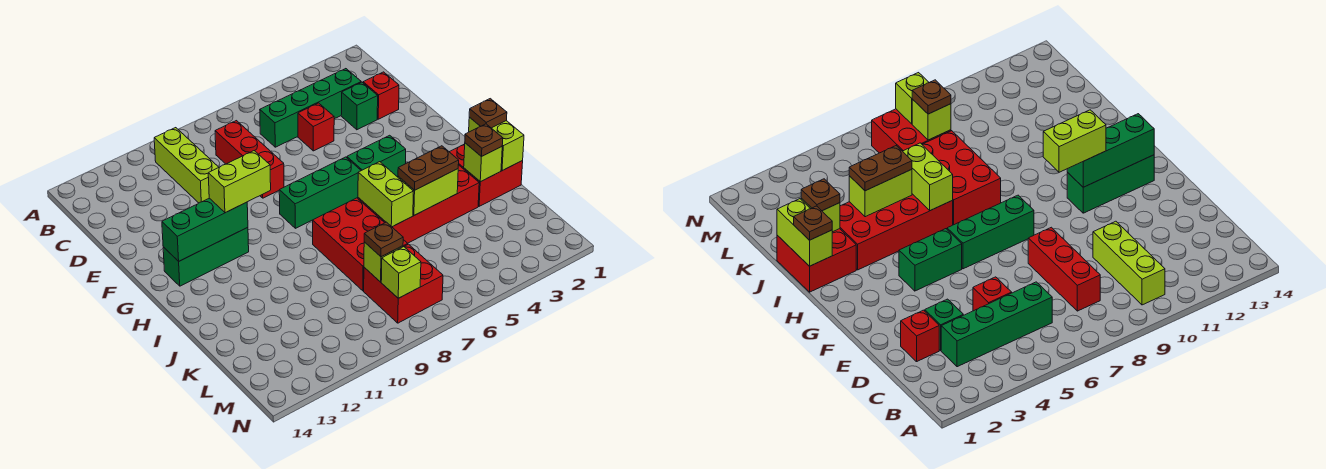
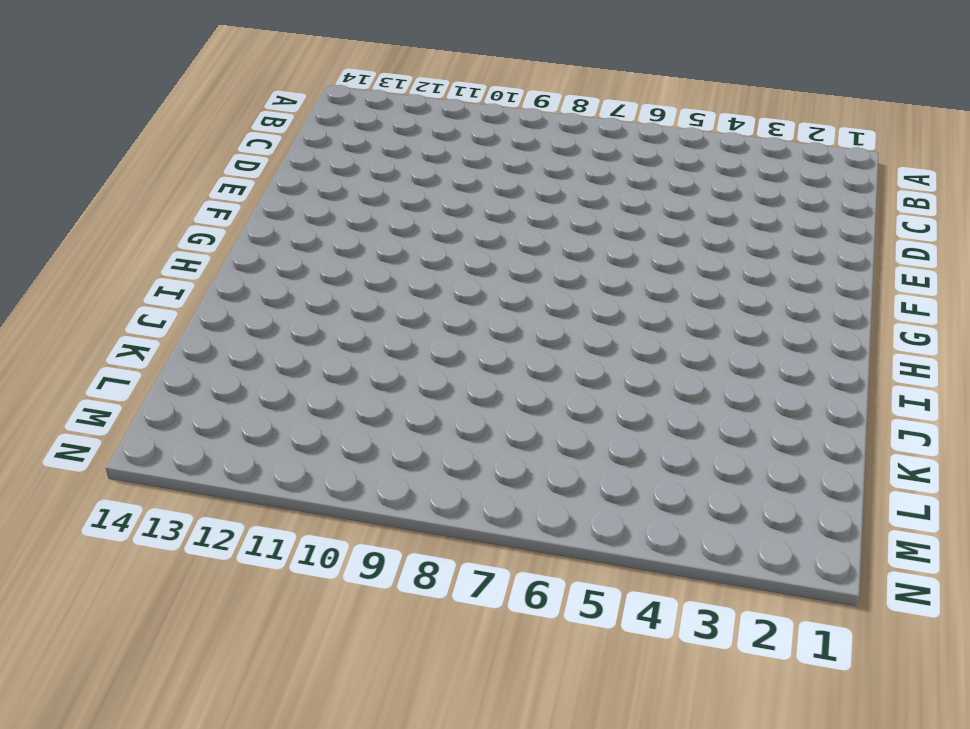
none -> lime 1x3 brick [154,128,219,203]
none -> green 1x4 brick [260,69,361,147]
none -> red 1x3 brick [215,121,284,198]

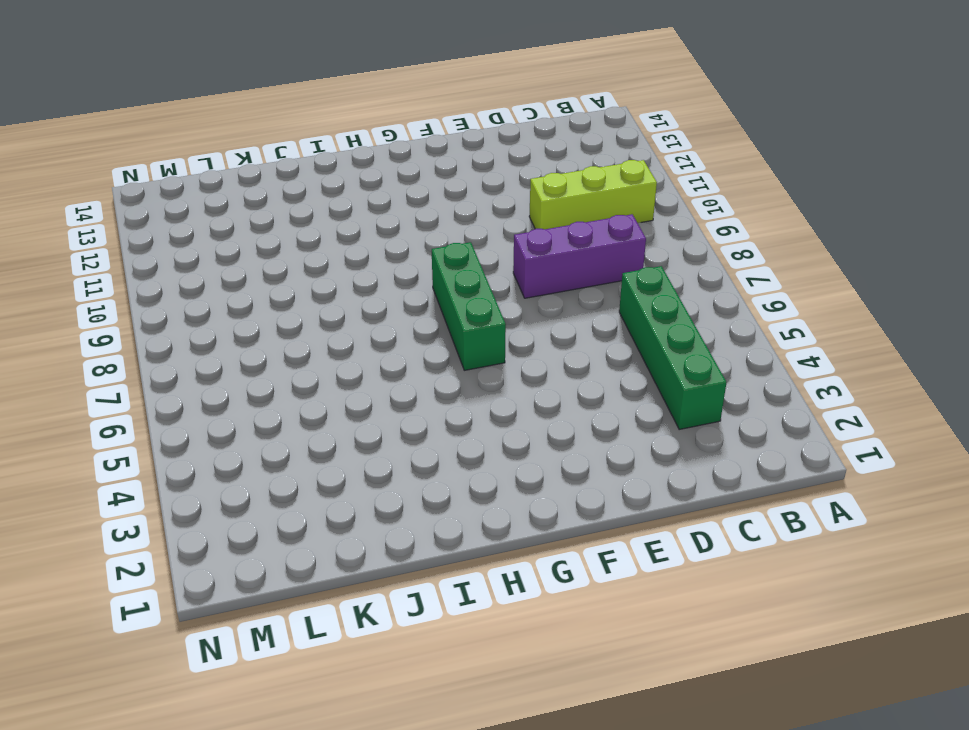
purple 1x3 brick [513,214,646,298] -> red 1x3 brick [215,121,284,198]
none -> red 1x1 brick [363,72,399,119]
none -> green 1x1 brick [341,82,378,130]
none -> red 1x1 brick [298,103,334,151]

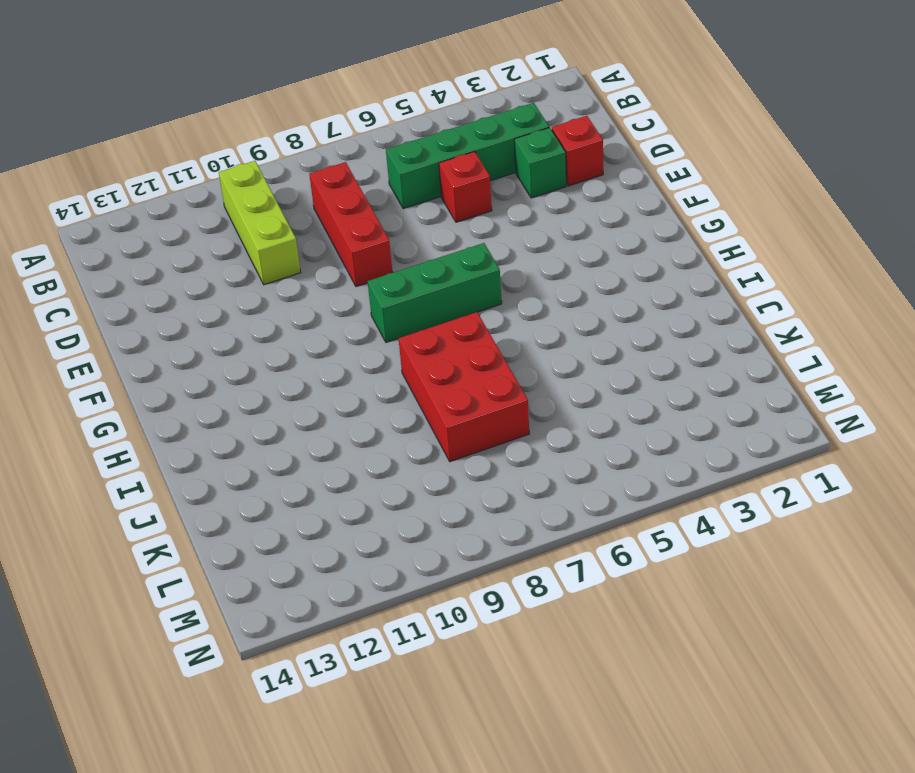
none -> green 1x2 brick [347,135,406,177]
none -> green 1x3 brick [163,227,249,286]
none -> red 2x2 brick [450,144,523,206]

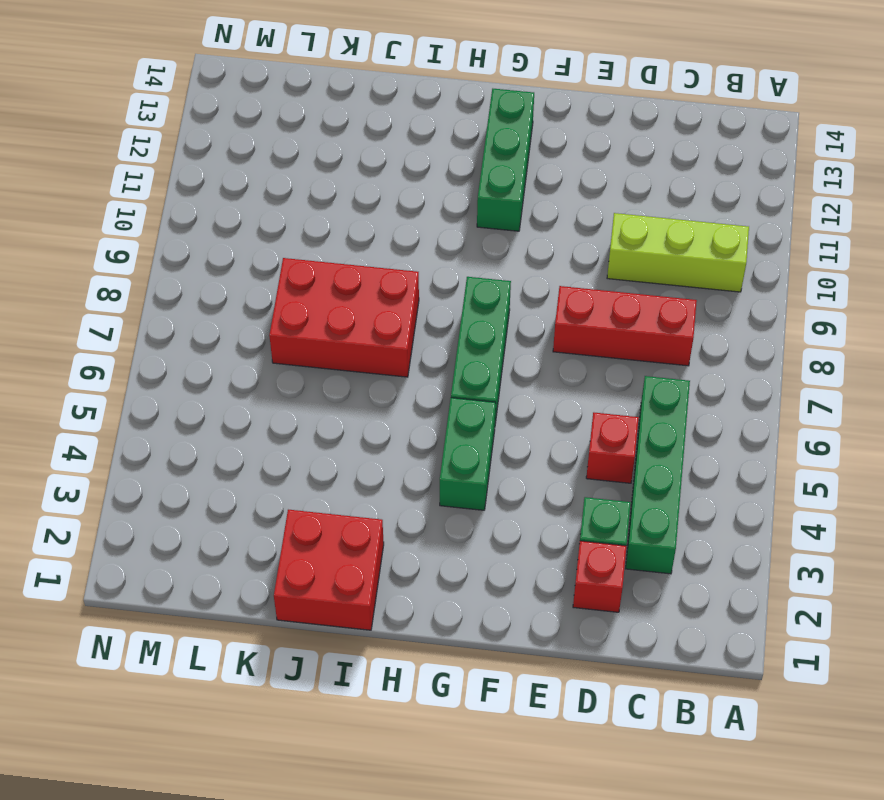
none -> red 2x4 brick [358,165,479,243]
none -> red 2x2 brick [364,244,443,323]
none -> green 1x3 brick [162,198,248,261]

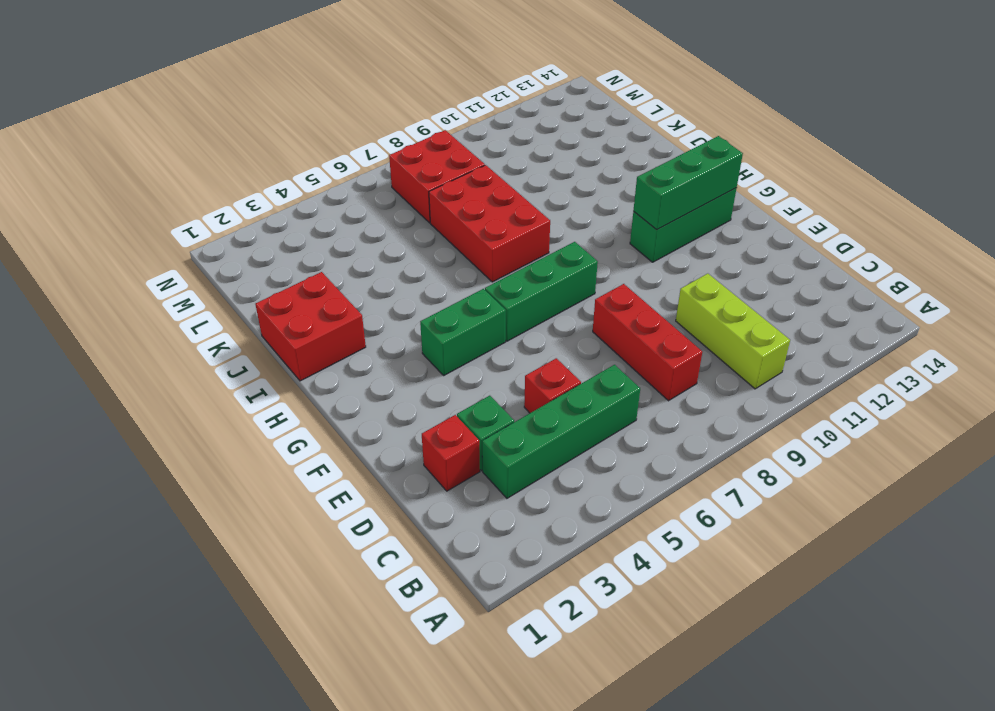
none -> red 2x4 brick [358,165,479,243]
none -> lime 1x2 brick [469,117,524,171]
none -> lime 1x2 brick [358,162,413,227]

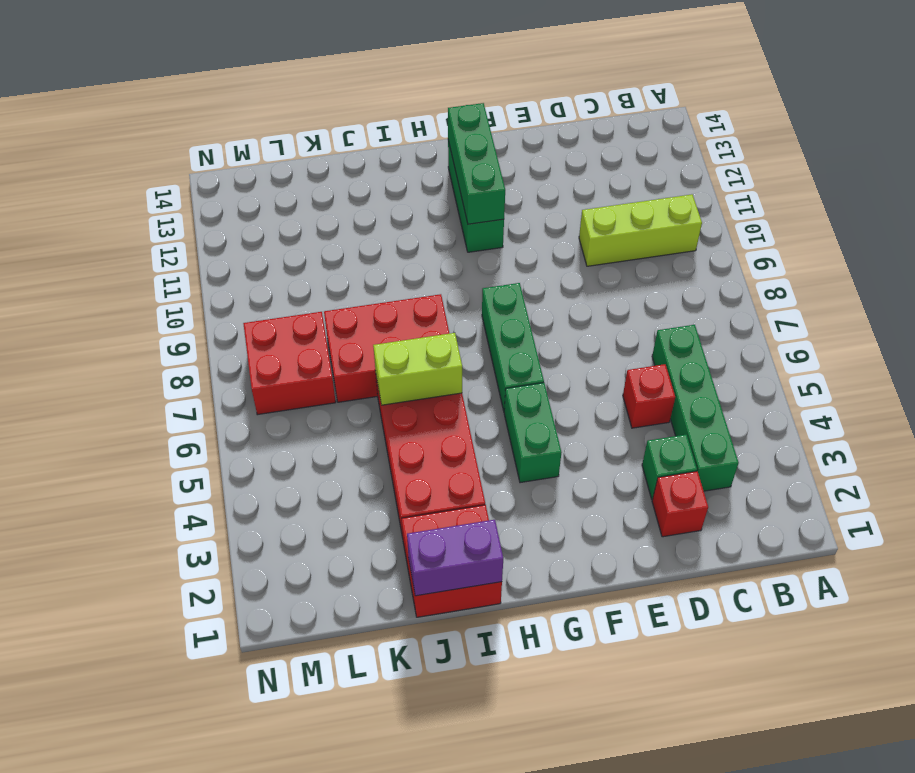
purple 1x2 brick [407,520,503,596] -> lime 1x2 brick [469,117,524,171]
none -> red 1x3 brick [215,121,284,198]
none -> lime 1x1 brick [464,143,502,182]
none -> lime 1x2 brick [398,169,458,215]

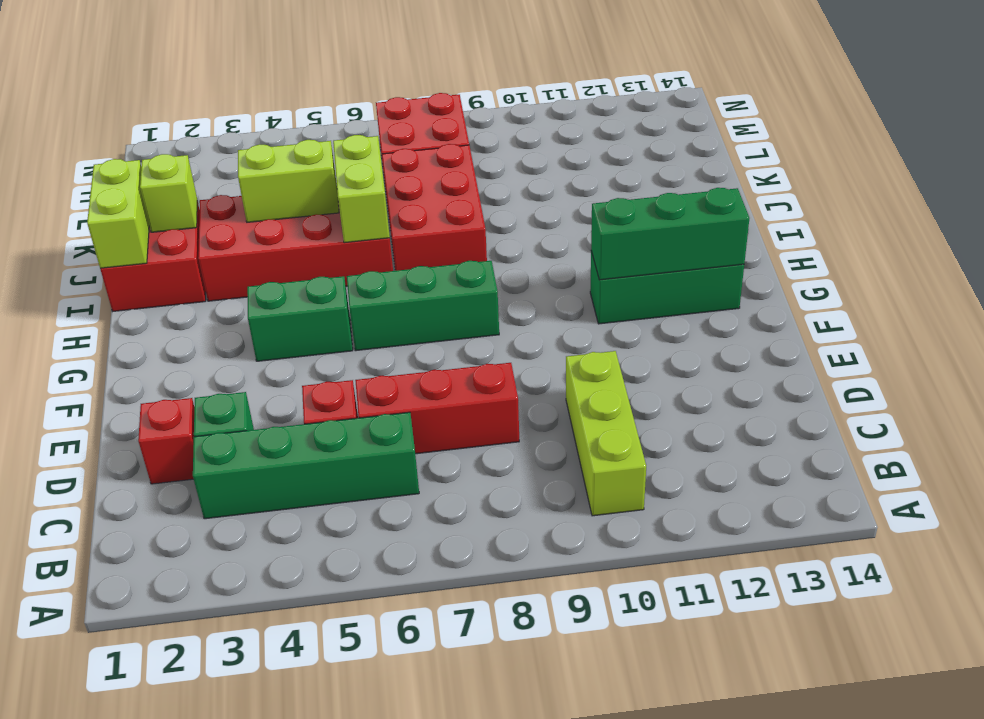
red 1x3 brick [355,363,519,454] -> red 1x3 brick turned to [215,121,284,198]
none -> lime 1x1 brick [364,242,403,282]
none -> lime 1x1 brick [381,247,421,298]
none -> lime 1x2 brick [208,151,271,213]

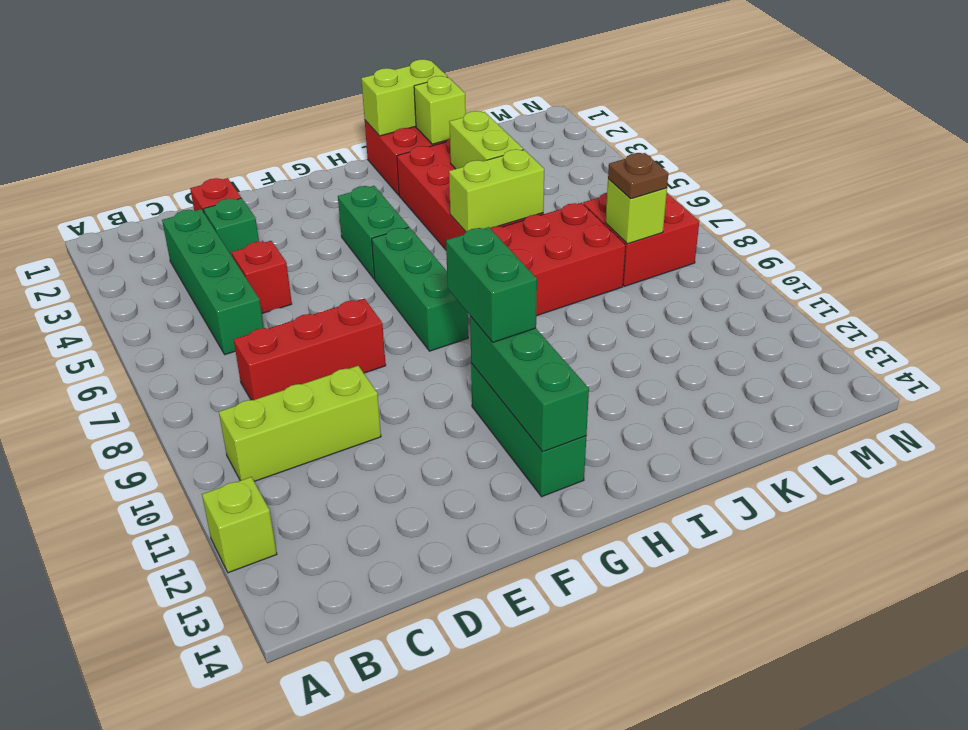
lime 1x1 brick [202,477,277,573] -> lime 1x1 brick moved to [381,247,421,298]
green 1x2 brick [446,227,537,342] -> lime 1x2 brick [208,151,271,213]
none -> brown 1x1 plate [469,99,507,128]
none -> brown 1x1 plate [465,124,503,157]
none -> brown 1x2 plate [398,146,459,190]

